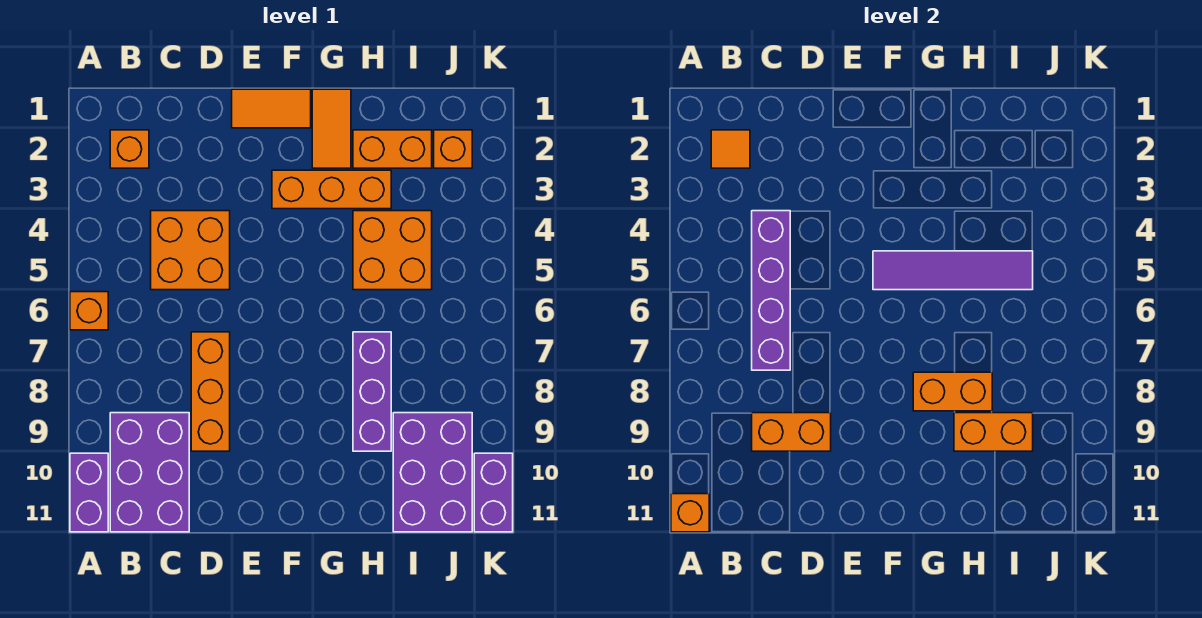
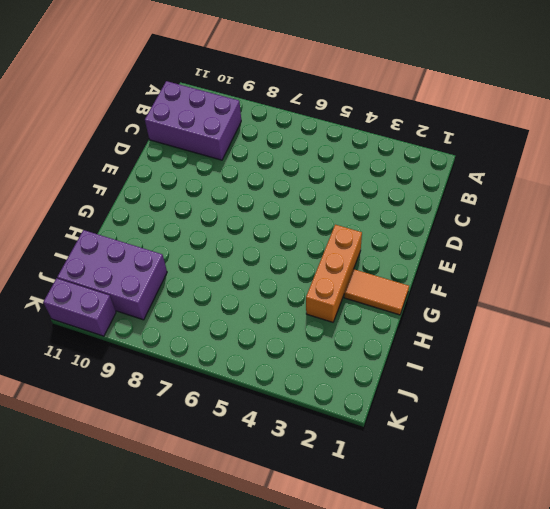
none -> orange 1x1 brick [70,292,108,330]
none -> purple 1x2 brick [70,453,108,532]
none -> orange 1x1 brick [110,130,149,168]

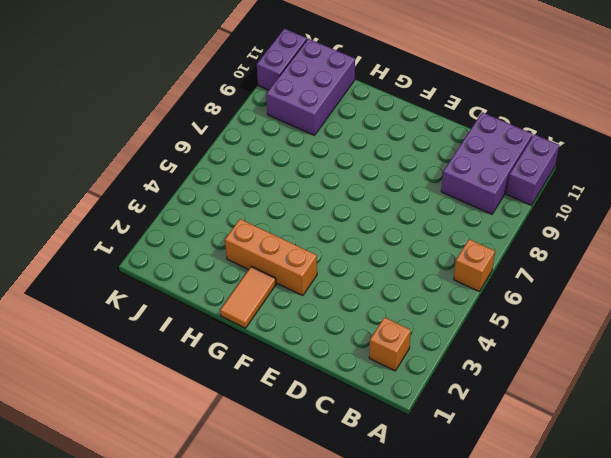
none -> orange 2x2 brick [151,211,230,290]
none -> orange 1x3 brick [191,332,230,451]
none -> orange 1x2 tile [232,89,311,128]

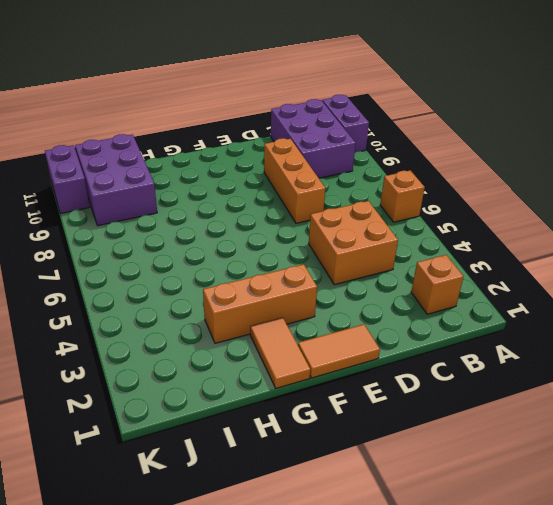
none -> orange 1x2 brick [353,130,432,168]
none -> orange 2x2 brick [353,211,432,290]
none -> purple 1x3 brick [353,332,391,451]

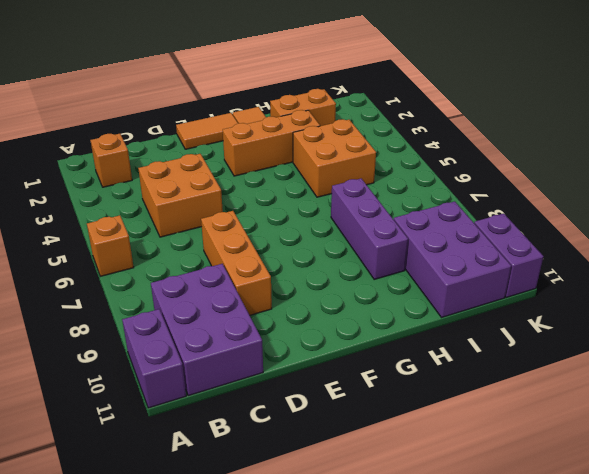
none -> orange 1x1 brick [434,130,472,168]
none -> orange 1x1 brick [671,494,709,532]
none -> orange 1x1 tile [711,130,750,168]

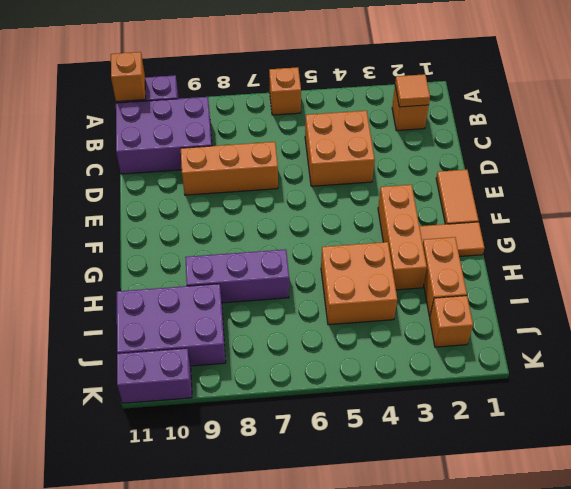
none -> purple 1x4 brick [752,211,790,370]
none -> orange 1x2 brick [752,413,831,451]
none -> purple 1x4 tile [873,251,1033,290]

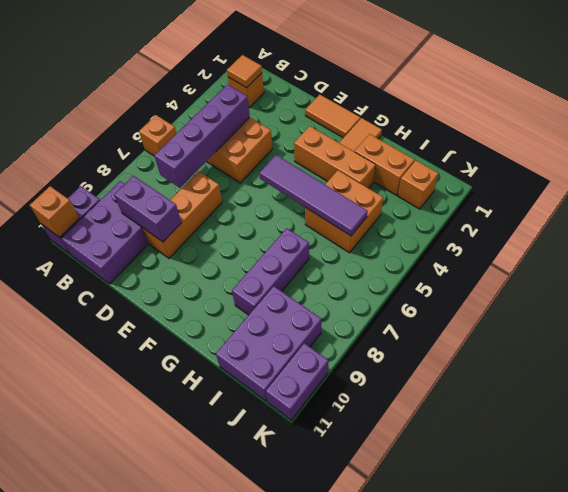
purple 1x2 brick [114,176,181,242] -> orange 1x2 brick [752,413,831,451]
none -> orange 1x2 brick [913,372,992,411]
none -> orange 1x2 brick [954,413,1033,451]

